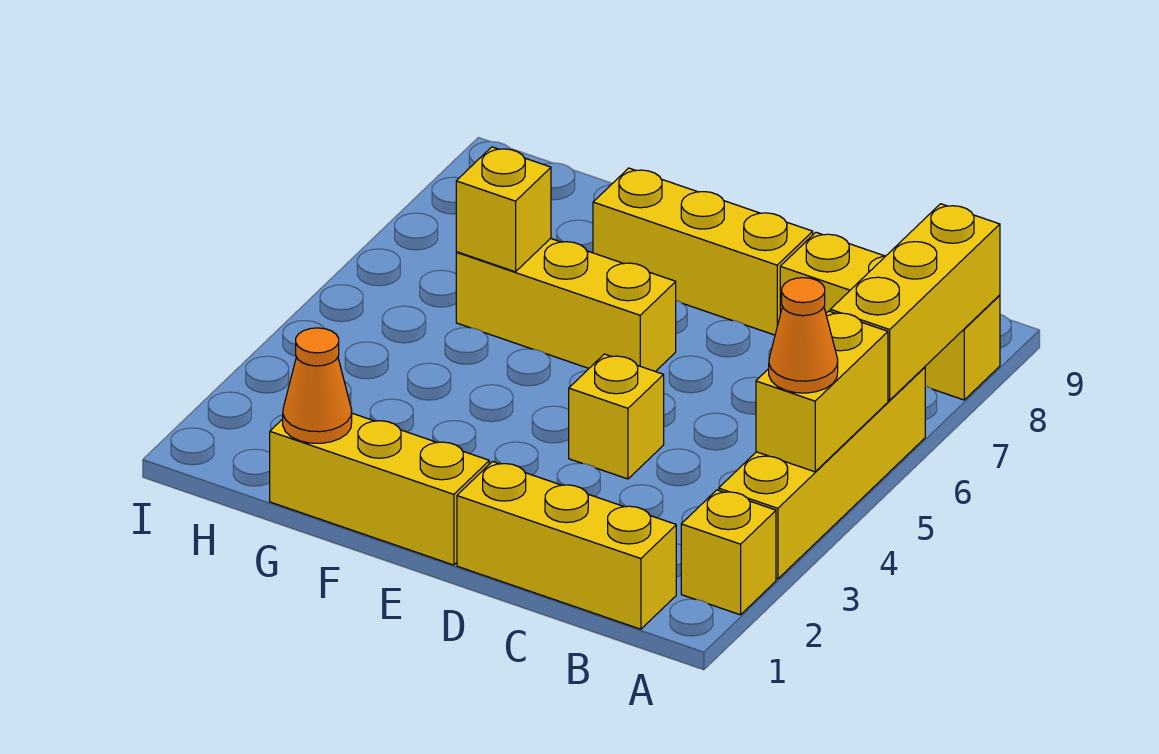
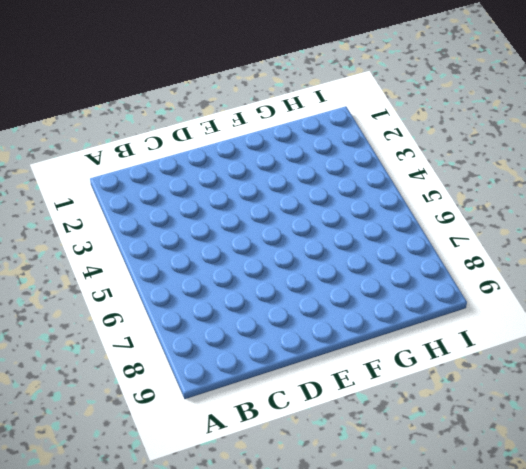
none -> yellow 1x1 brick [681,490,776,615]
none -> yellow 1x4 brick [719,367,925,579]
none -> yellow 1x3 brick [780,232,1000,400]

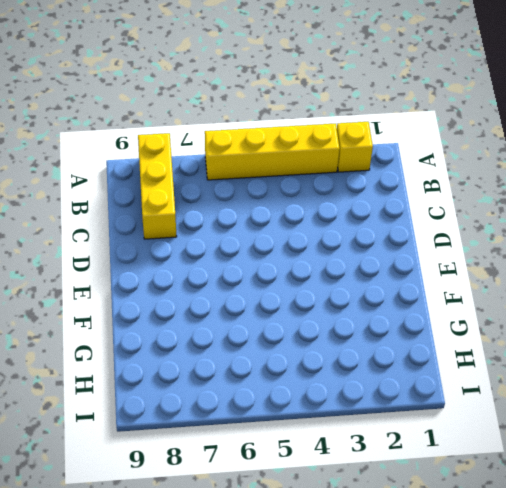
none -> yellow 1x3 brick [457,462,676,629]
none -> yellow 1x1 brick [569,354,664,479]
none -> yellow 1x3 brick [593,168,813,335]

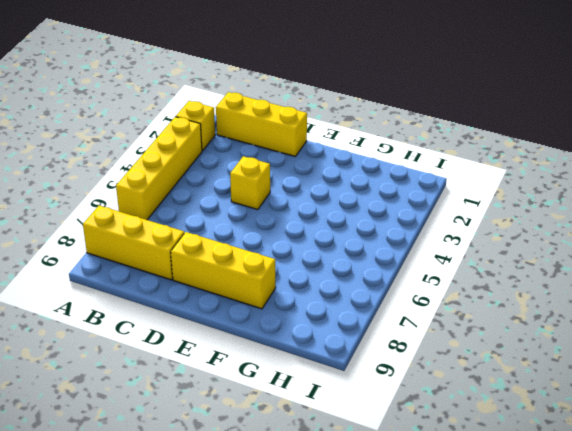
none -> yellow 1x3 brick [270,413,489,565]
none -> yellow 1x3 brick [456,238,676,372]
none -> yellow 1x2 brick [756,311,888,472]

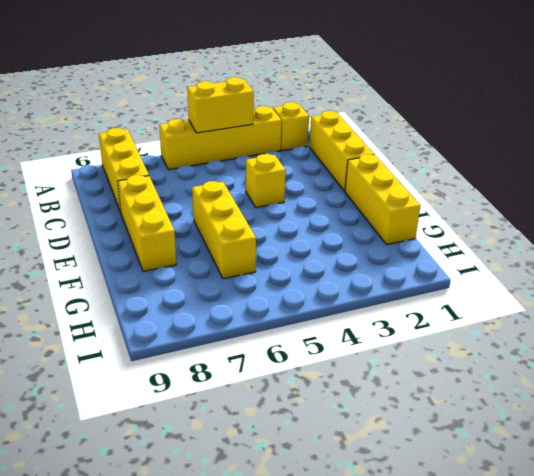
none -> yellow 1x3 brick [830,204,1000,400]
none -> orange 1x1 cone [283,328,352,443]
none -> yellow 1x1 brick [456,147,551,272]

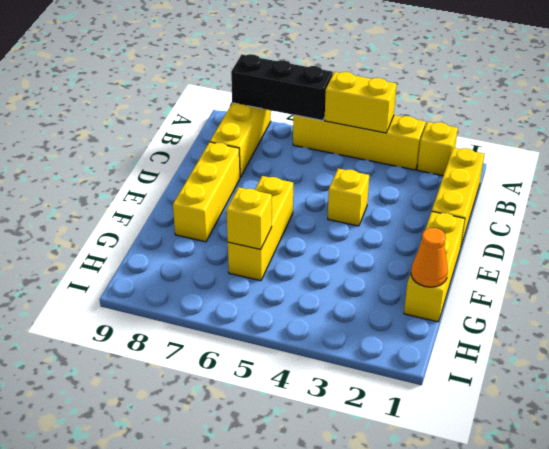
black 1x3 brick [231,54,333,121] -> yellow 1x3 brick [830,204,1000,400]
none -> orange 1x1 cone [769,278,838,393]

